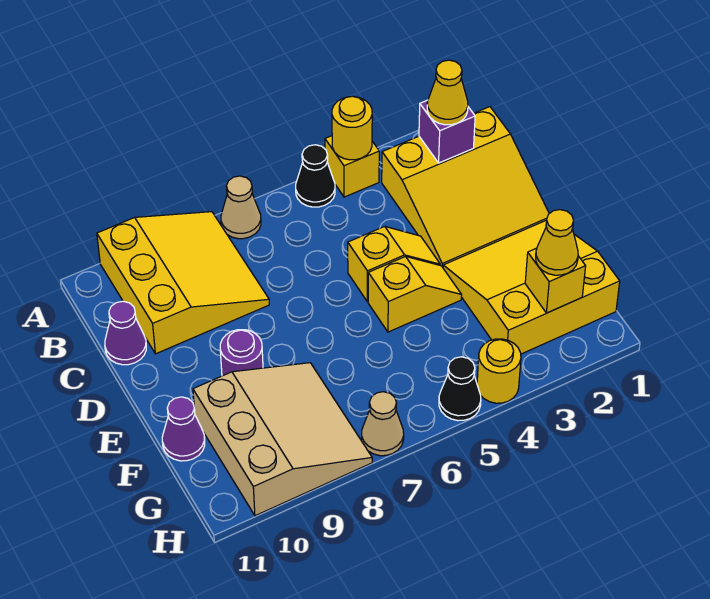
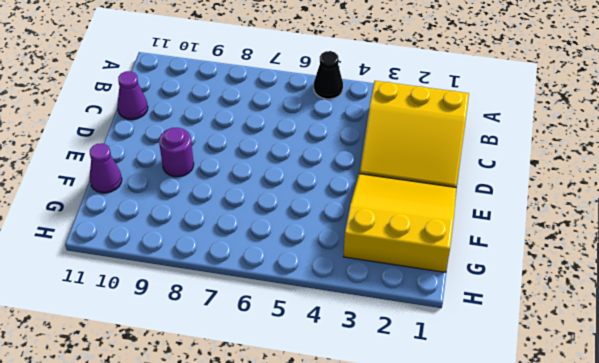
none -> yellow 1x1 brick [325,136,379,197]
none -> tan 1x1 cone [221,176,261,239]
none -> yellow 3x3 slope [97,212,269,354]

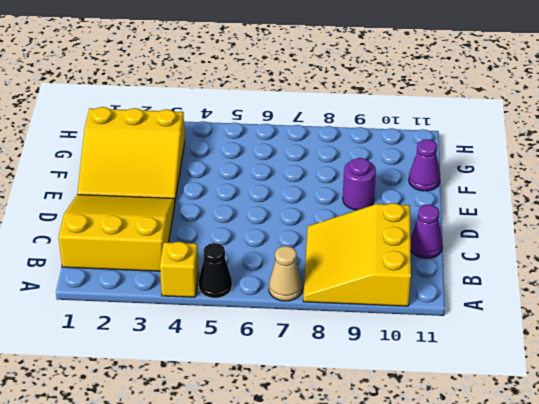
none -> yellow 1x2 slope [348,226,440,301]
none -> yellow 1x2 slope [368,256,462,332]
none -> tan 3x3 slope [193,363,372,516]

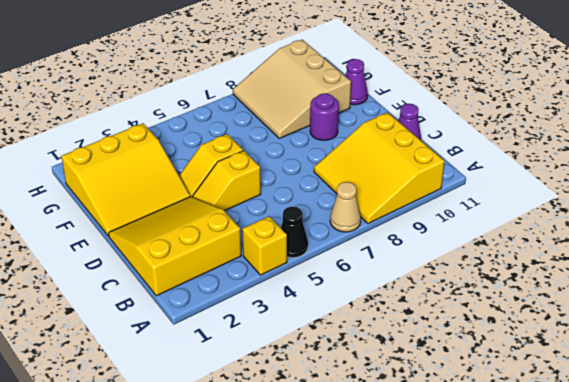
none -> yellow 1x1 round brick [477,339,521,403]
none -> black 1x1 cone [439,357,481,421]
none -> tan 1x1 cone [362,392,404,456]

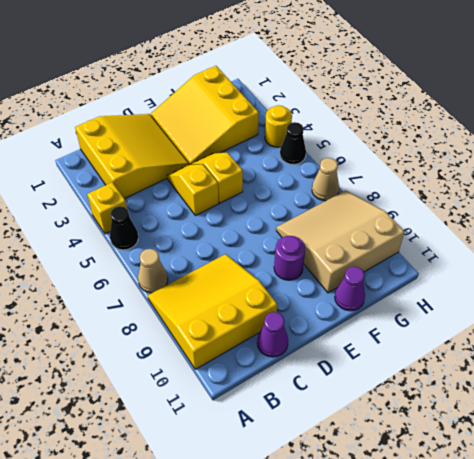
none -> yellow 1x1 round brick [332,96,372,160]
none -> purple 1x1 brick [419,100,475,163]
none -> yellow 1x1 brick [525,248,586,313]

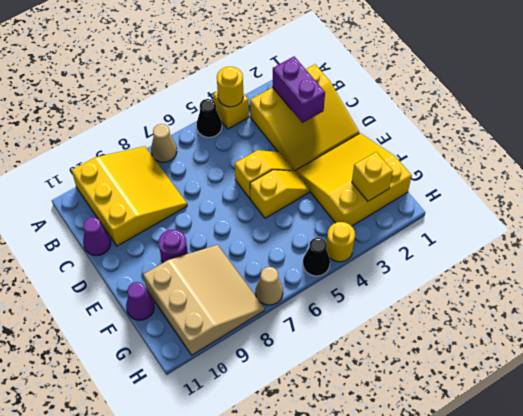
purple 1x2 brick [272,57,325,123] -> purple 1x1 brick [419,100,475,163]
none -> yellow 1x1 cone [427,60,468,125]
none -> yellow 1x1 cone [536,210,578,275]

